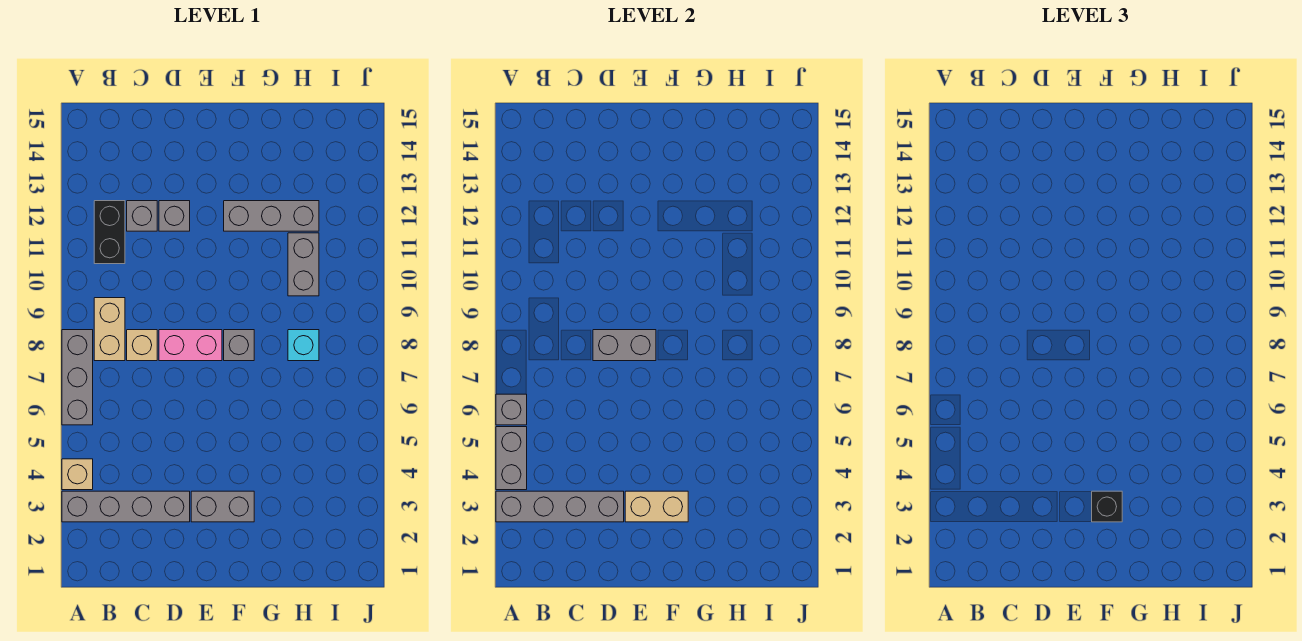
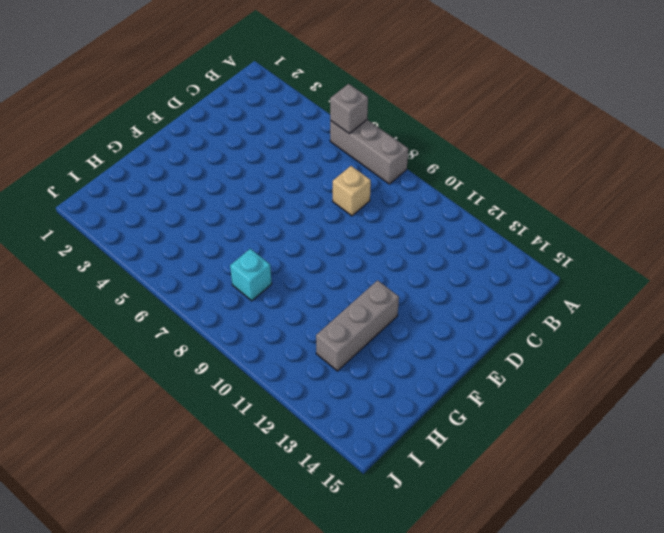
none -> grey 1x4 brick [62,491,190,522]
none -> tan 1x1 brick [62,459,93,490]
none -> tan 1x2 brick [94,298,125,361]

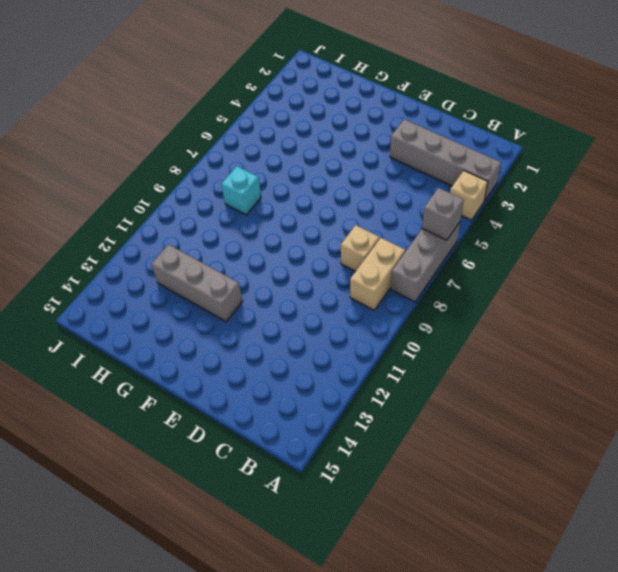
none -> black 1x2 brick [94,201,125,264]
none -> grey 1x1 brick [127,201,157,231]
none -> pink 1x2 brick [159,330,222,361]

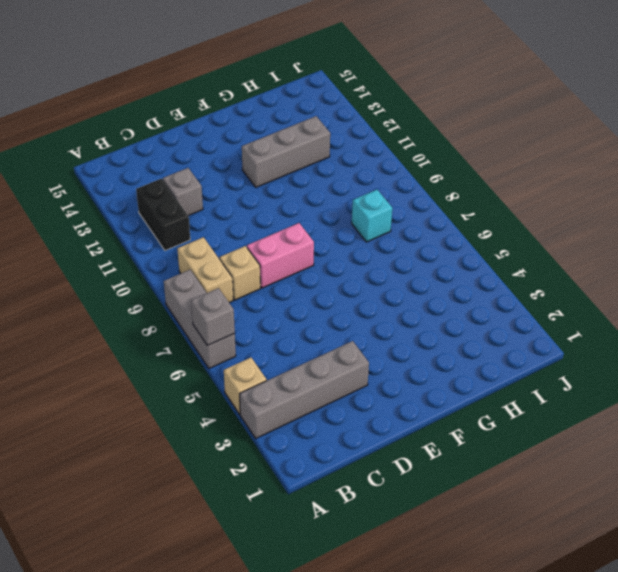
none -> grey 1x1 brick [159,201,190,231]
none -> grey 1x2 brick [191,491,254,522]
none -> grey 1x1 brick [224,330,254,361]

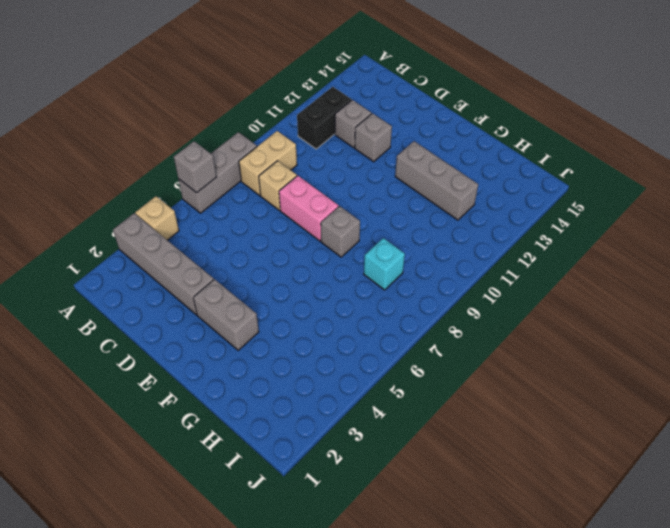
none -> grey 1x2 brick [288,233,319,296]
none -> grey 1x4 brick [496,491,624,522]
none -> grey 1x2 brick [496,427,527,490]

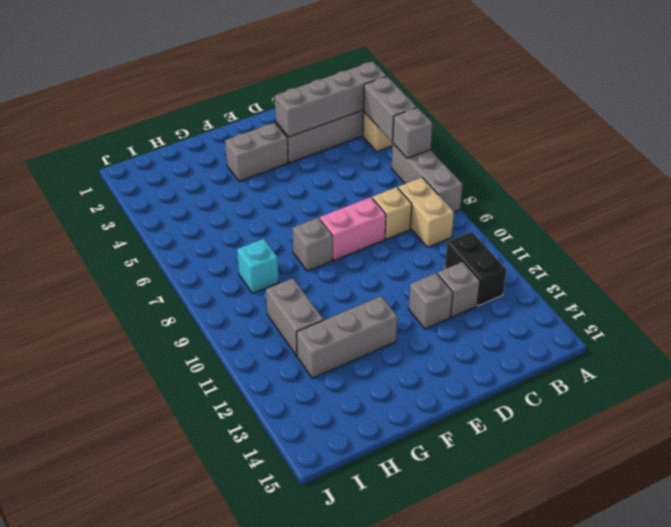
none -> grey 1x2 brick [593,330,656,361]
none -> tan 1x2 brick [625,491,688,522]
none -> black 1x1 brick [1092,491,1122,522]

